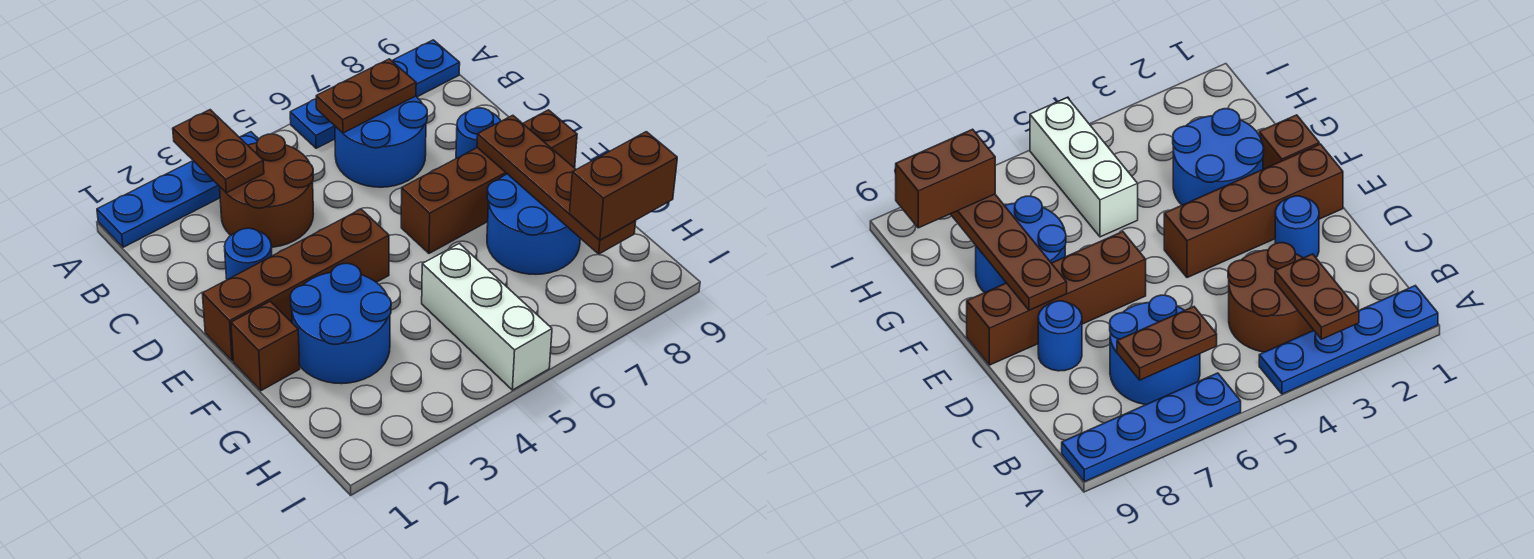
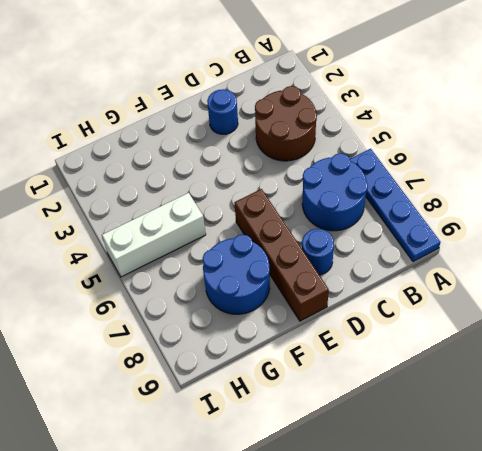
none -> blue 1x4 plate [97,132,259,247]
none -> brown 1x4 brick [202,209,389,361]
none -> brown 1x1 brick [231,301,300,391]

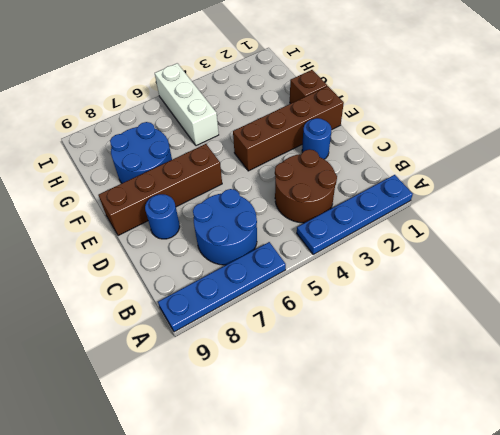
none -> blue 2x2 round brick [290,263,391,384]
none -> brown 1x2 plate [173,110,264,193]
none -> brown 1x2 plate [316,59,416,133]

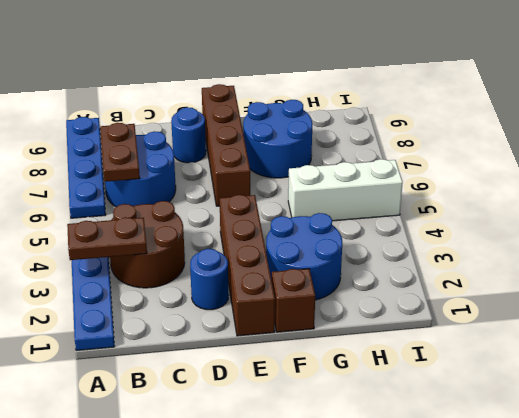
none -> brown 1x4 plate [477,115,636,254]
none -> brown 1x2 brick [570,132,677,240]

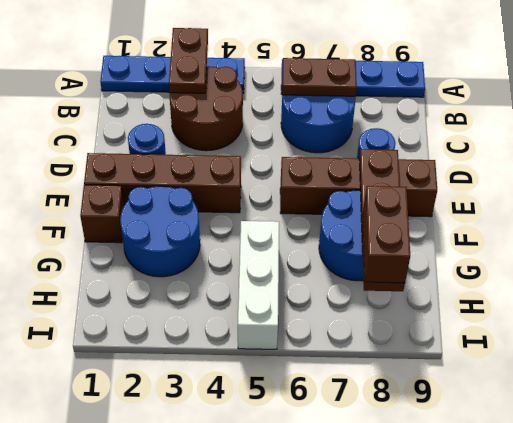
brown 1x2 brick [363,186,410,283] -> brown 1x2 brick turned to [570,132,677,240]

